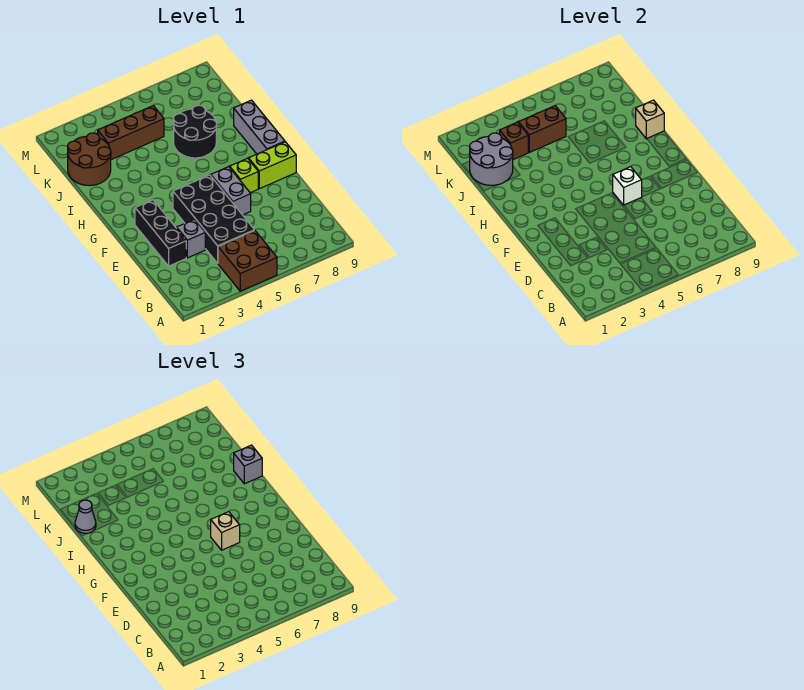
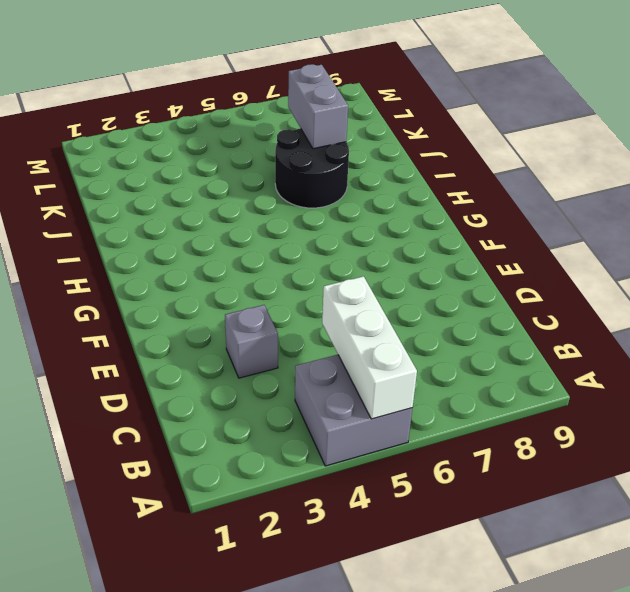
grey 2x2 brick [295,355,412,466] -> brown 2x2 brick [218,230,277,291]
white 1x3 brick [322,276,417,419] -> none
grey 1x2 brick [288,64,348,149] -> grey 1x2 brick moved to [211,167,251,215]
none -> black 2x4 brick [173,175,254,263]
none -> black 1x3 brick [135,200,186,266]
none -> lime 1x1 brick [230,158,258,193]

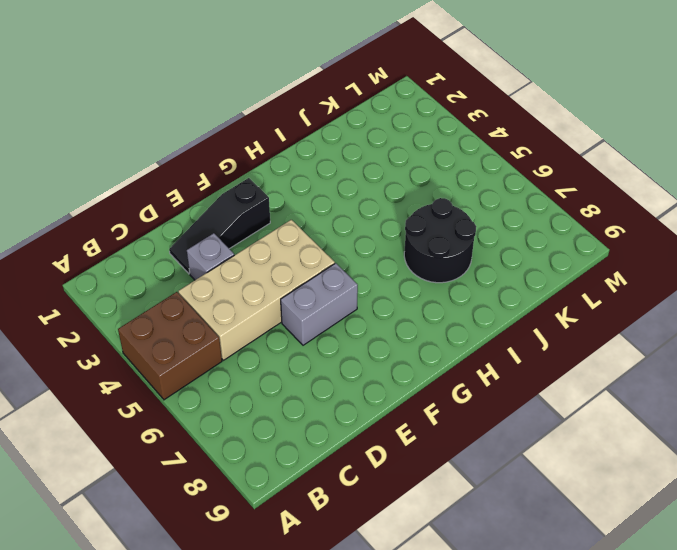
tan 2x4 brick [178,220,335,360] -> black 2x4 brick [173,175,254,263]
black 1x3 slope [169,178,270,274] -> black 1x3 brick [135,200,186,266]
none -> lime 1x1 brick [230,158,258,193]
none -> lime 1x2 brick [249,142,296,189]
none -> grey 1x3 brick [234,100,285,154]

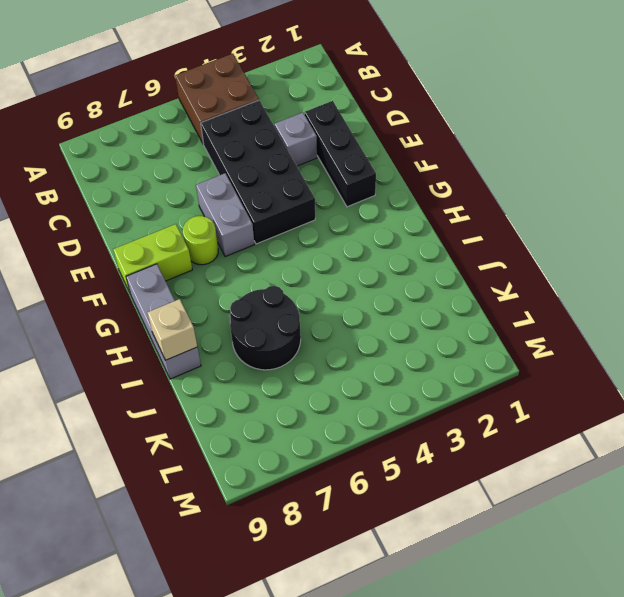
lime 1x1 round brick [183,216,218,265] -> lime 1x1 brick [230,158,258,193]
none -> brown 2x2 round brick [68,133,111,186]
none -> brown 1x3 brick [98,106,164,160]
none -> white 1x1 brick [613,167,642,205]

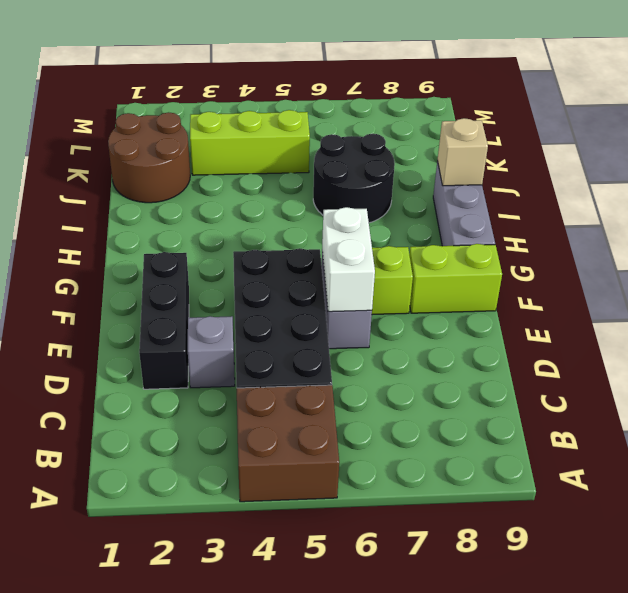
white 1x2 brick [322,207,375,312] -> white 1x1 brick [613,167,642,205]
lime 1x3 brick [190,110,310,175] -> brown 1x3 brick [98,106,164,160]
none -> grey 2x2 round brick [470,133,513,185]
none -> brown 1x1 brick [500,122,528,160]
none -> brown 1x2 brick [518,106,566,152]

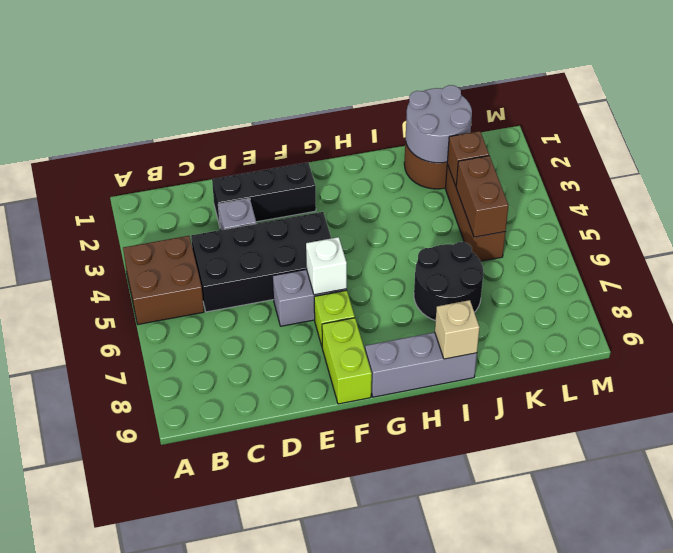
none -> tan 1x1 brick [211,512,240,550]
none -> grey 1x1 brick [234,445,262,484]
none -> grey 1x1 cone [75,500,96,533]

